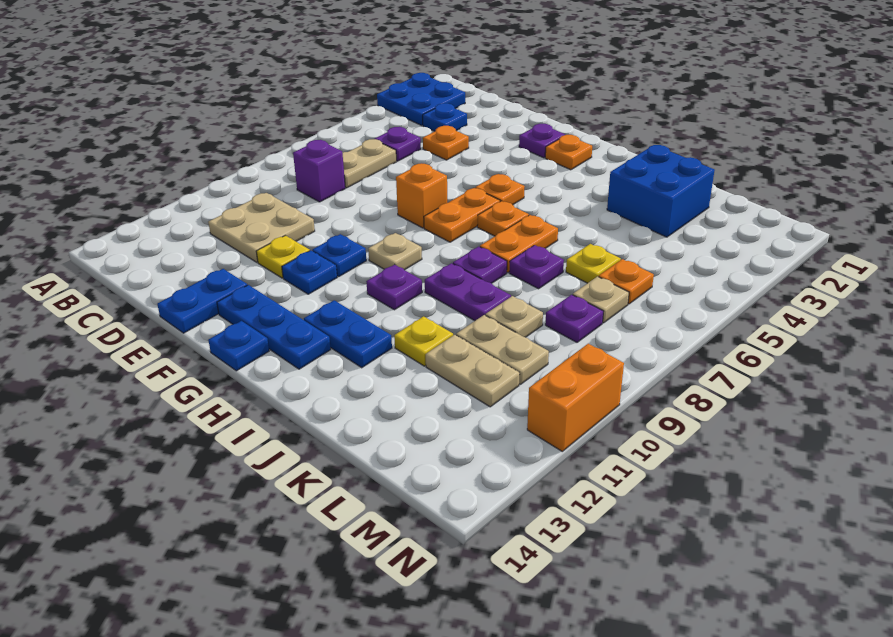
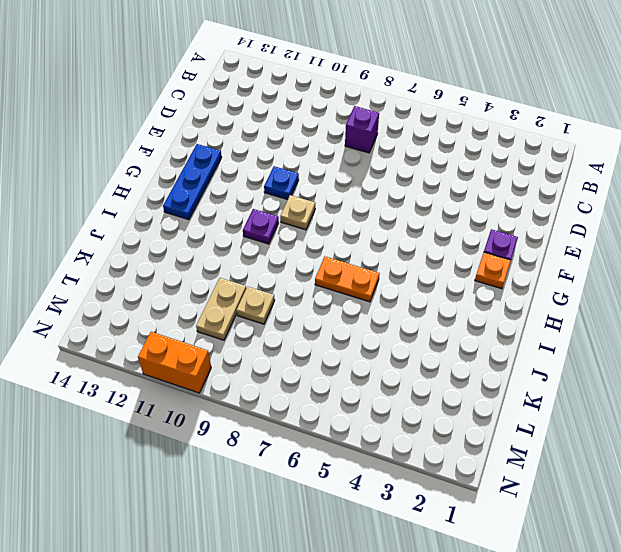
none -> blue 2x2 plate [377,73,465,125]
none -> blue 1x1 plate [423,103,467,131]
none -> purple 1x1 plate [375,127,421,161]
none -> tan 1x2 plate [343,139,397,188]

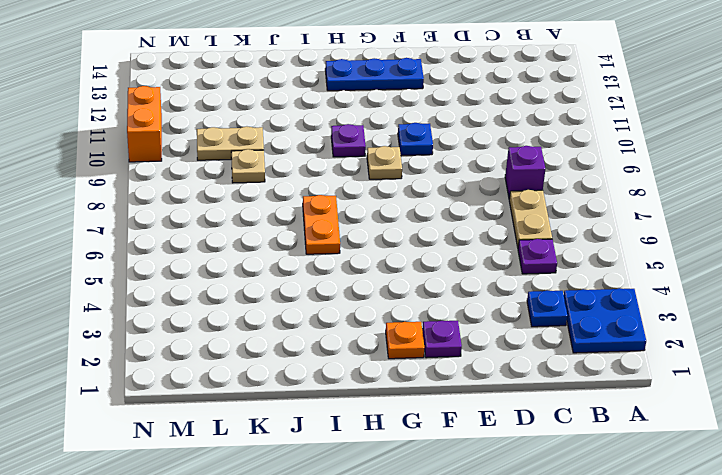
none -> tan 2x2 plate [208,193,315,262]
none -> orange 1x1 plate [423,126,469,160]
none -> yellow 1x1 plate [256,235,310,278]
none -> blue 1x2 plate [157,269,247,333]

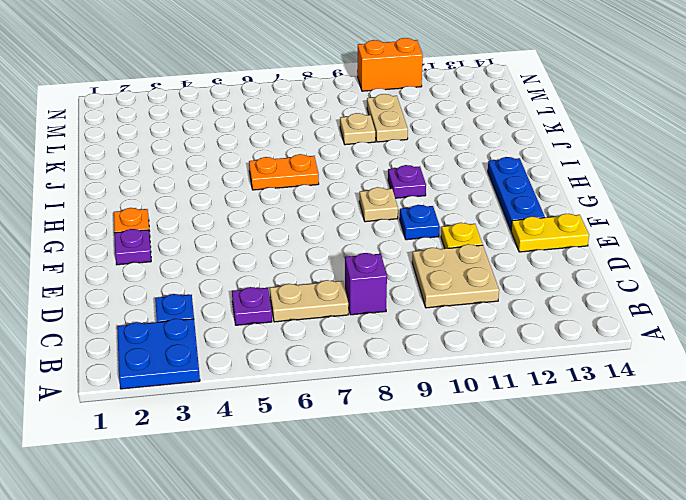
yellow 1x2 plate [511,214,589,252] -> blue 1x2 plate [157,269,247,333]
none -> orange 1x1 plate [423,126,469,160]
none -> orange 1x1 brick [396,164,447,228]
none -> blue 1x1 plate [282,251,337,294]
none -> orange 1x1 plate [475,174,525,205]

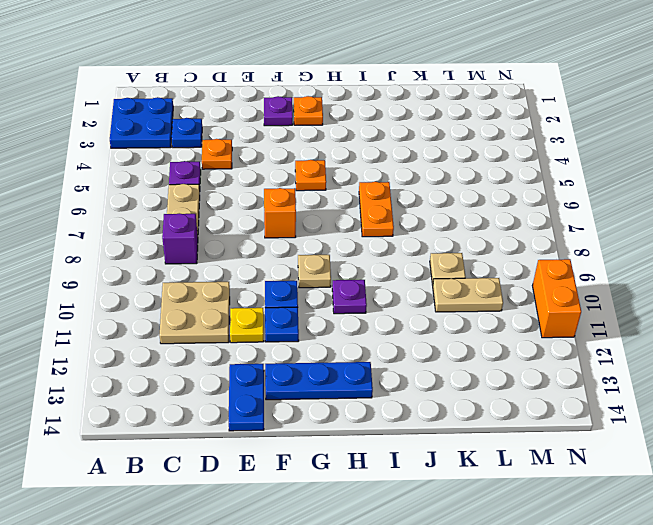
none -> orange 1x2 plate [424,188,500,242]
none -> blue 1x1 plate [208,321,269,371]
none -> orange 1x1 plate [477,201,529,236]
none -> blue 1x2 plate [304,300,392,368]

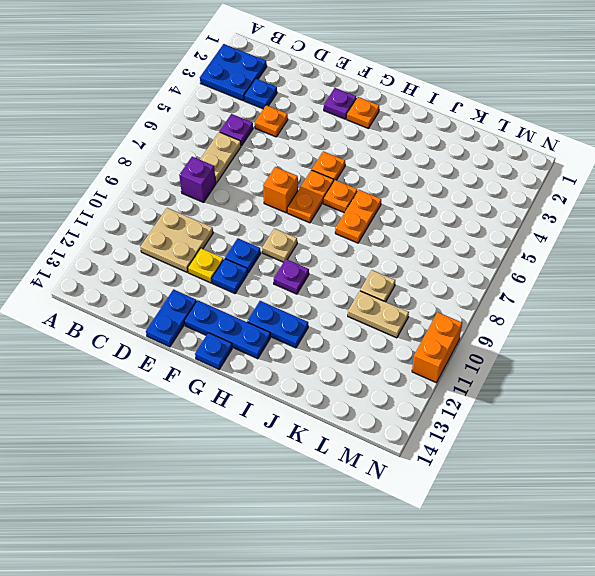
none -> purple 1x1 plate [453,246,507,283]
none -> purple 1x2 plate [425,263,511,321]
none -> blue 2x2 brick [607,145,715,237]
none -> purple 1x1 plate [509,245,564,289]

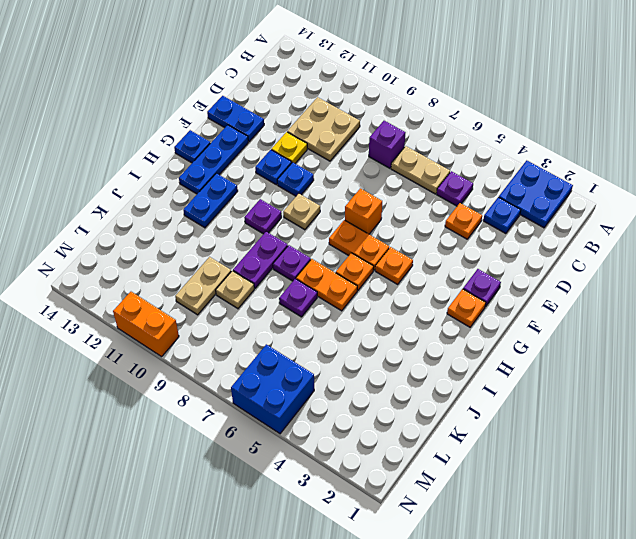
blue 2x2 brick [231,344,314,434] -> blue 2x2 brick moved to [607,145,715,237]
none -> yellow 1x1 plate [394,316,453,366]
none -> yellow 1x1 plate [566,244,621,283]
none -> tan 1x2 plate [426,335,520,407]
none -> orange 1x1 plate [599,259,654,304]

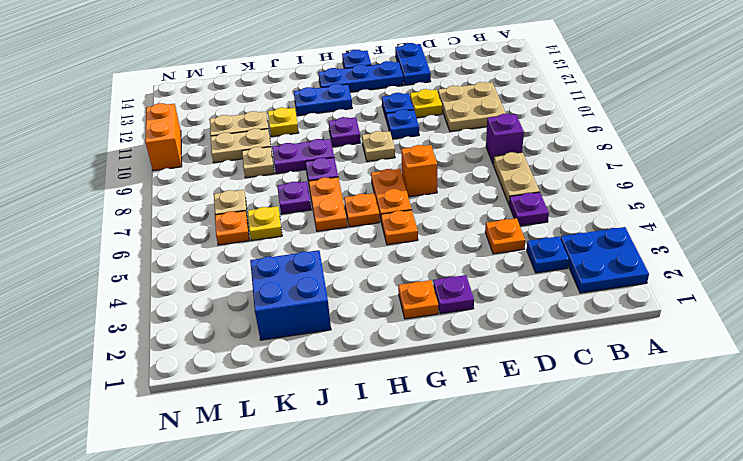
none -> purple 1x1 plate [545,295,604,342]

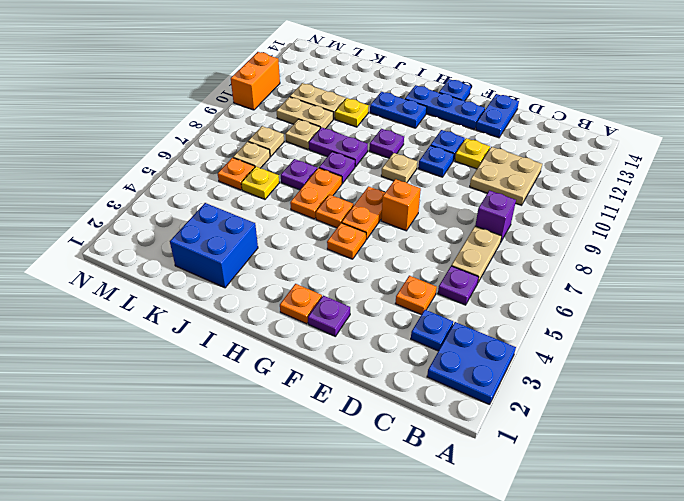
tan 1x1 plate [248,126,284,157] -> purple 1x1 plate [545,295,604,342]

